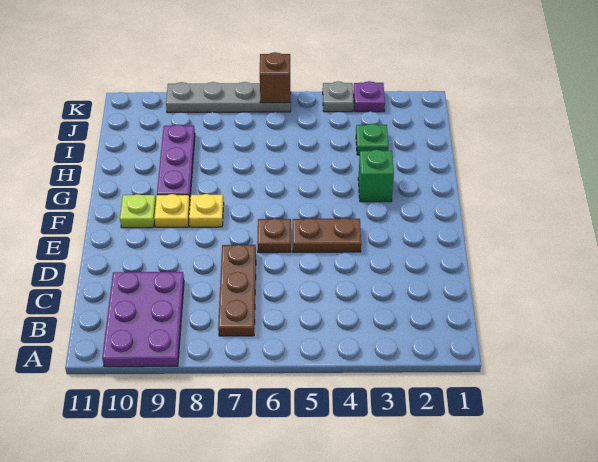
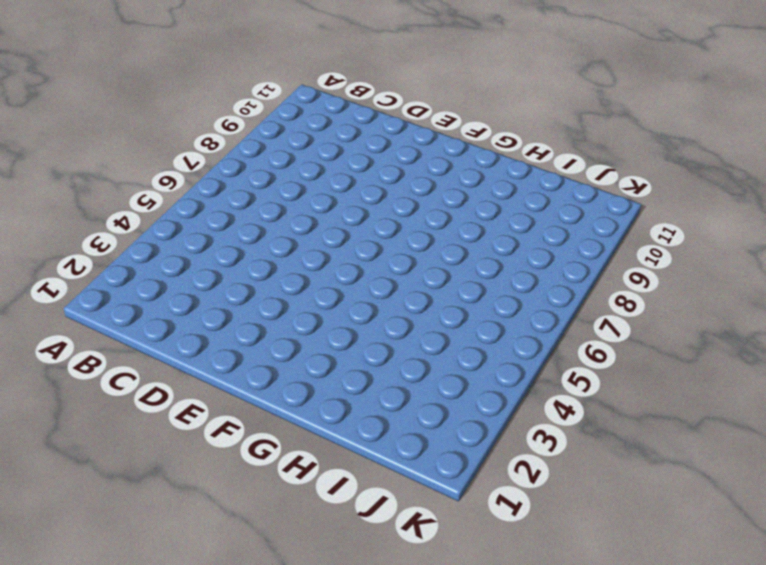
none -> purple 2x3 plate [102,272,184,367]
none -> brown 1x3 plate [218,245,256,336]
none -> brown 1x2 plate [293,218,361,252]

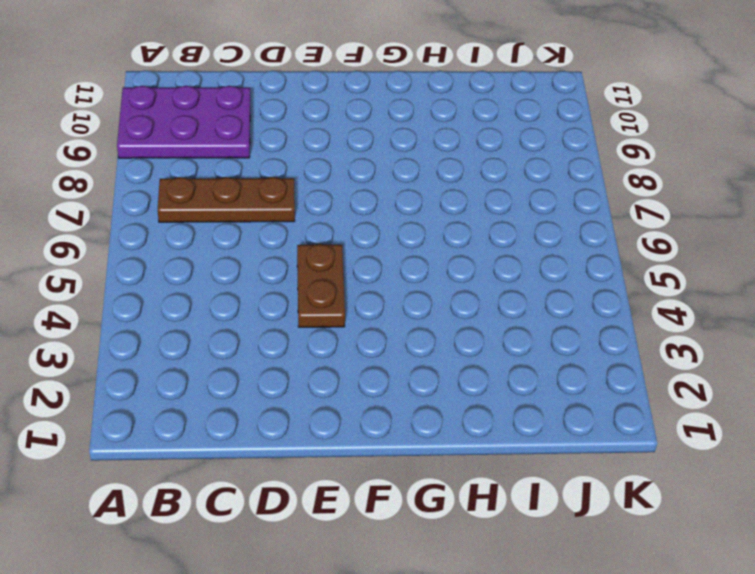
none -> brown 1x1 plate [257,218,291,253]
none -> yellow 1x1 plate [189,194,224,227]
none -> yellow 1x1 plate [154,194,190,227]

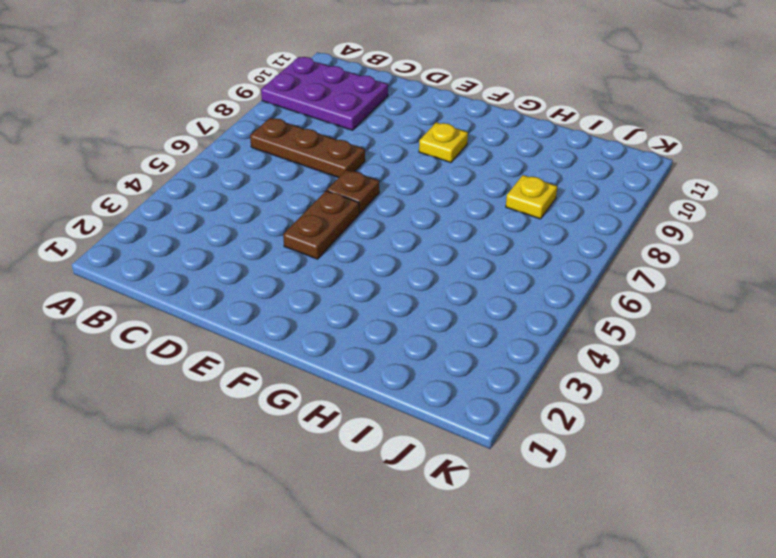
yellow 1x1 plate [506,175,557,219] -> yellow 1x1 plate moved to [189,194,224,227]
none -> lime 1x1 plate [120,194,156,228]
none -> green 1x1 brick [358,150,394,202]
none -> purple 1x3 plate [157,125,195,199]

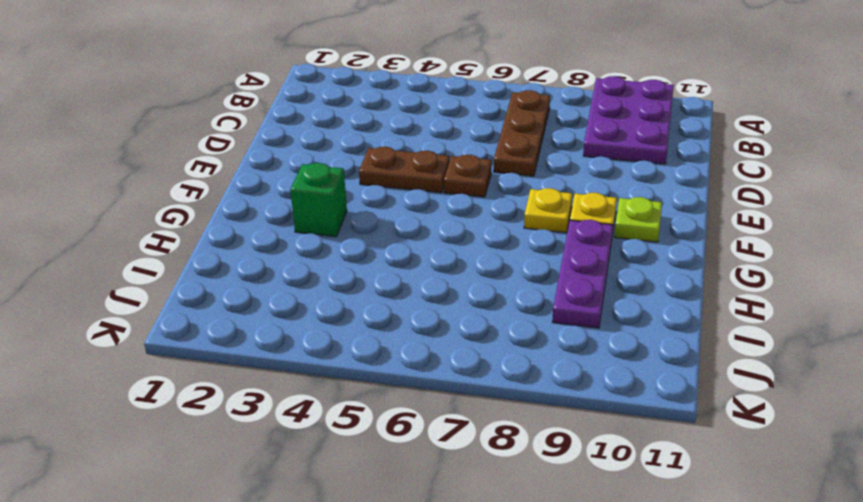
none -> green 1x1 plate [356,124,389,155]
none -> purple 1x1 plate [354,81,385,112]
none -> grey 1x1 plate [323,82,354,112]

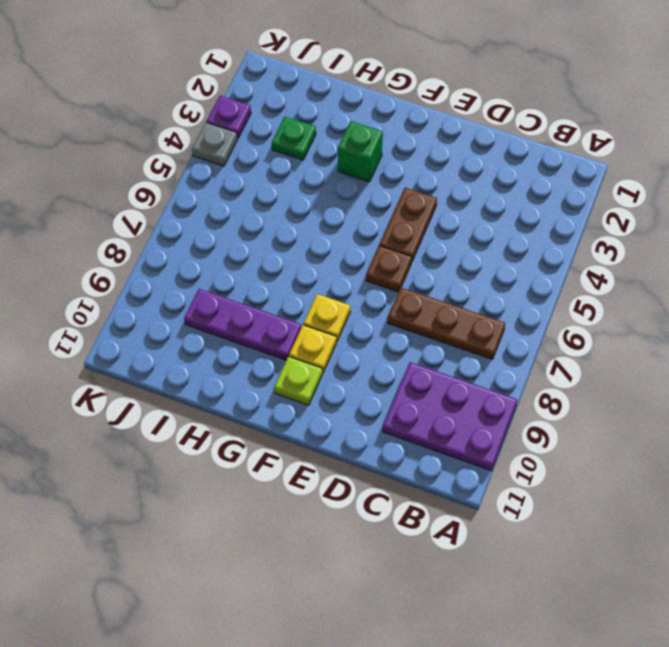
none -> grey 1x4 plate [166,82,291,113]
none -> brown 1x1 brick [260,52,291,103]

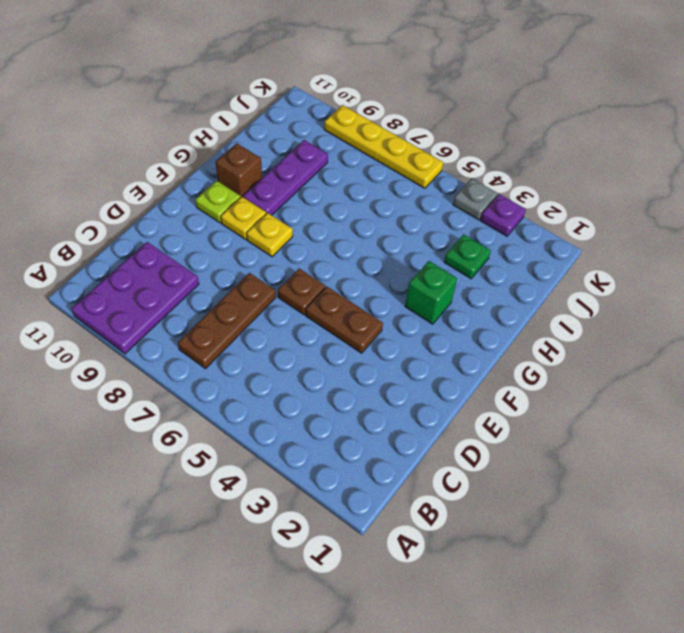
brown 1x1 brick [216,143,262,197] -> brown 1x1 brick moved to [260,52,291,103]
yellow 1x4 plate [324,105,443,188] -> grey 1x4 plate [166,82,291,113]

